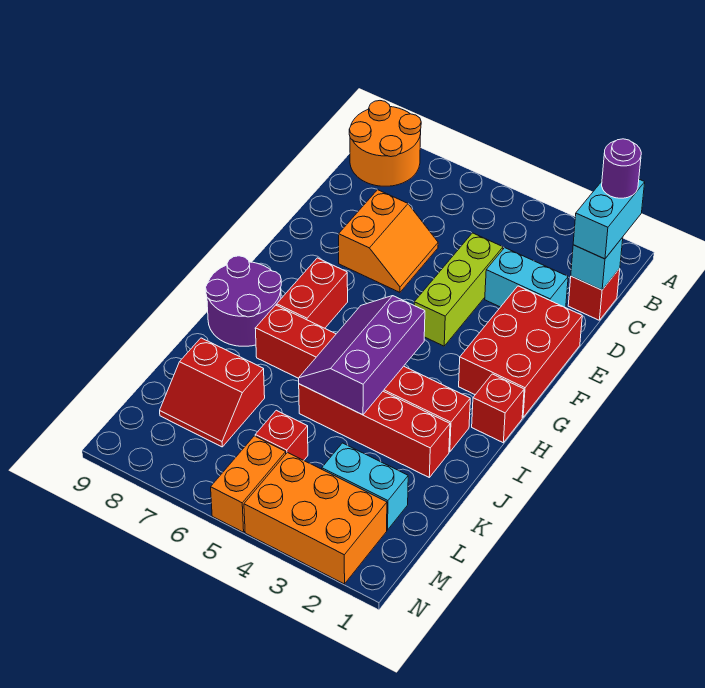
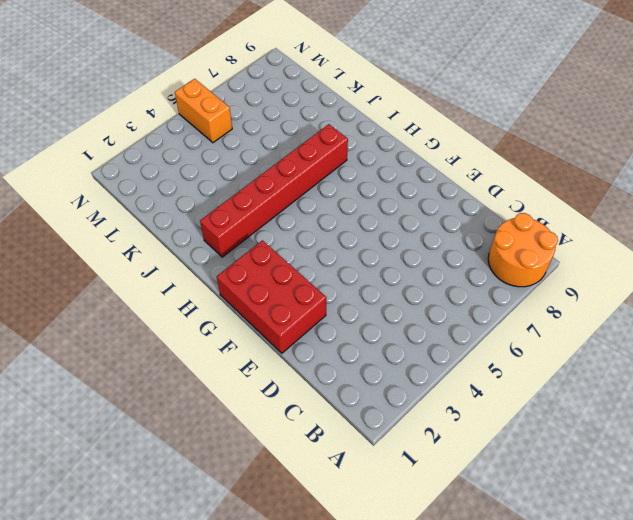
none -> red 1x1 brick [568,268,620,320]
none -> cyan 1x2 brick [485,248,568,307]
none -> lime 1x3 brick [414,233,503,346]

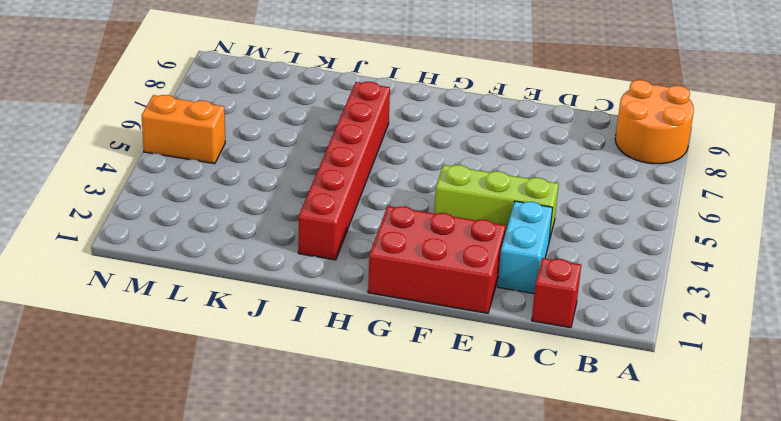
none -> orange 2x2 slope [339,190,438,292]
none -> red 1x2 brick [277,258,348,328]
none -> red 1x1 brick [472,374,524,443]

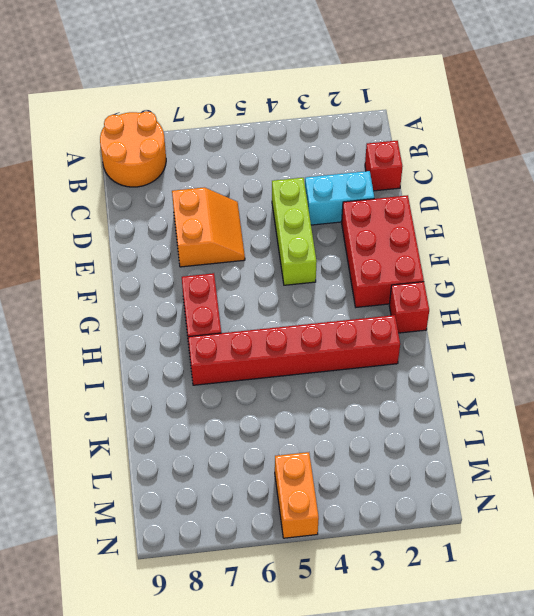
none -> purple 2x2 round brick [206,256,281,346]
none -> red 1x4 brick [299,384,450,477]
none -> red 2x2 slope [160,338,265,447]

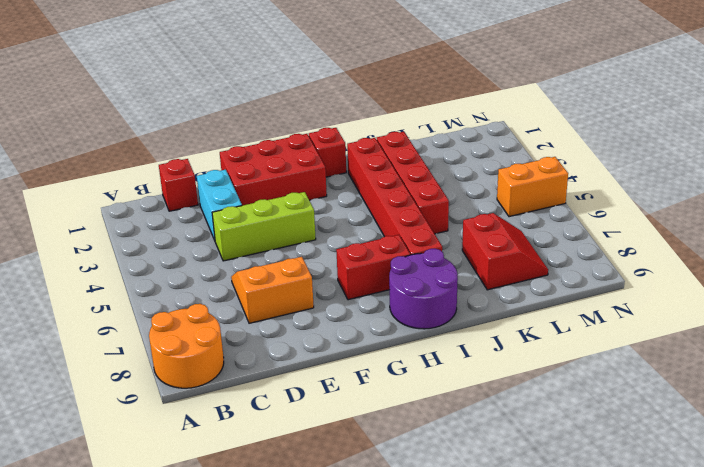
none -> cyan 1x2 brick [322,443,408,530]
none -> red 1x1 brick [255,410,308,460]
none -> orange 2x3 brick [244,453,387,584]

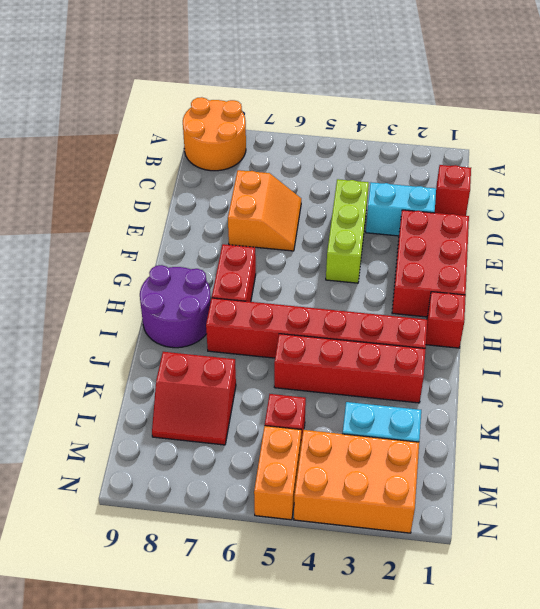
none -> cyan 1x1 brick [571,237,623,290]
none -> purple 2x3 slope [299,296,425,415]
none -> cyan 1x2 brick [573,179,645,259]

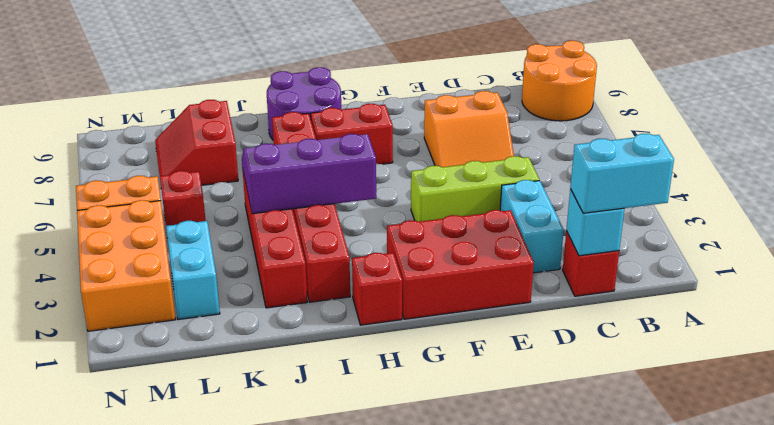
none -> purple 1x1 round brick [602,139,641,198]

